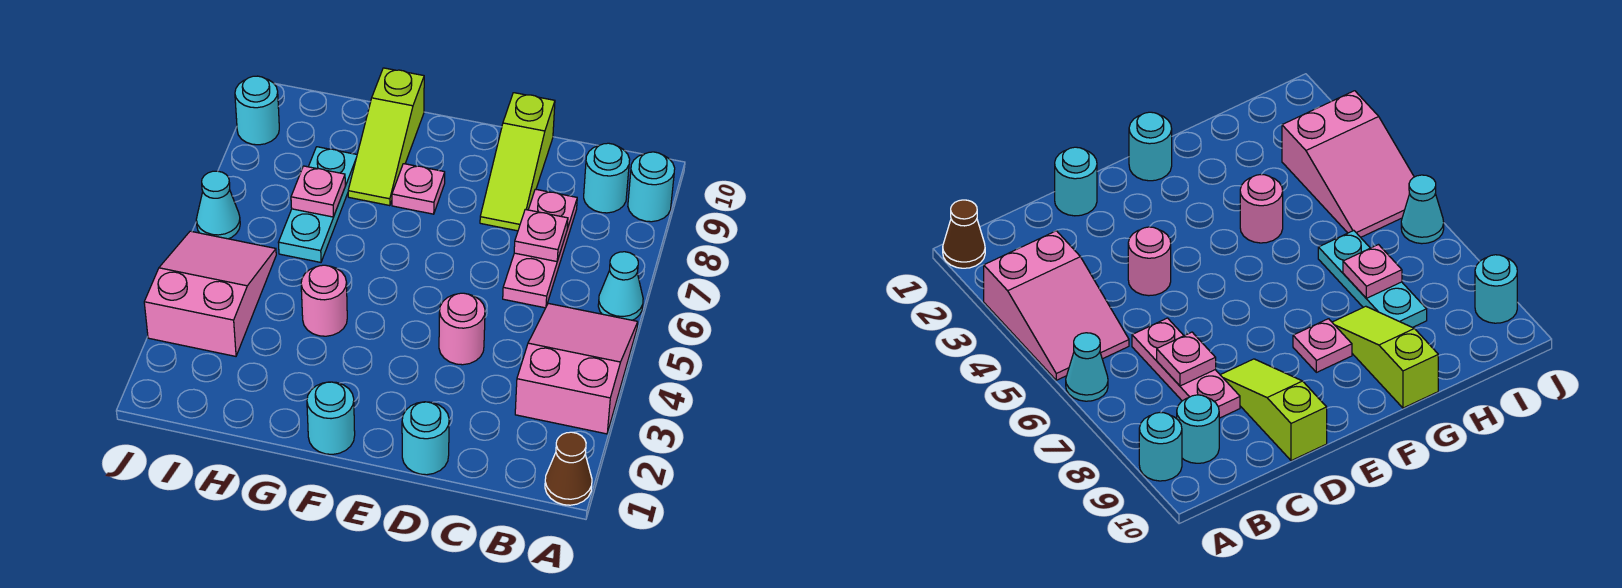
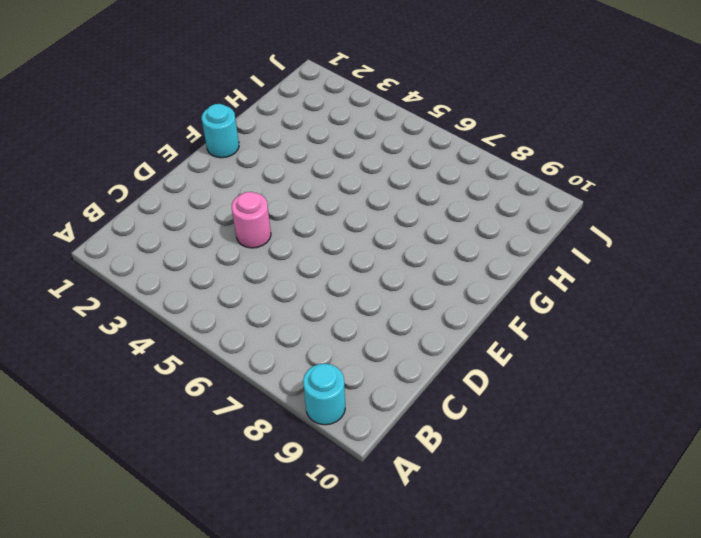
none -> brown 1x1 cone [545,432,592,505]
none -> pink 2x3 slope [515,303,638,434]
none -> cyan 1x1 cone [598,252,643,320]

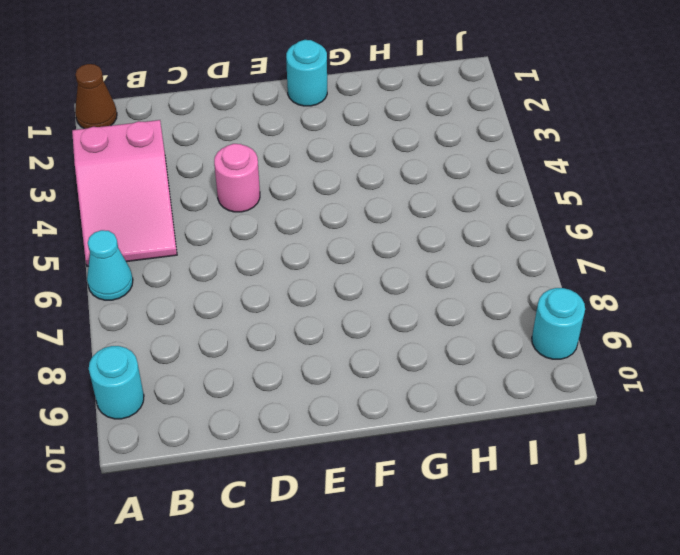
none -> cyan 1x1 round brick [584,143,630,213]
none -> pink 1x3 plate [503,189,577,308]
none -> cyan 1x1 round brick [402,402,449,475]

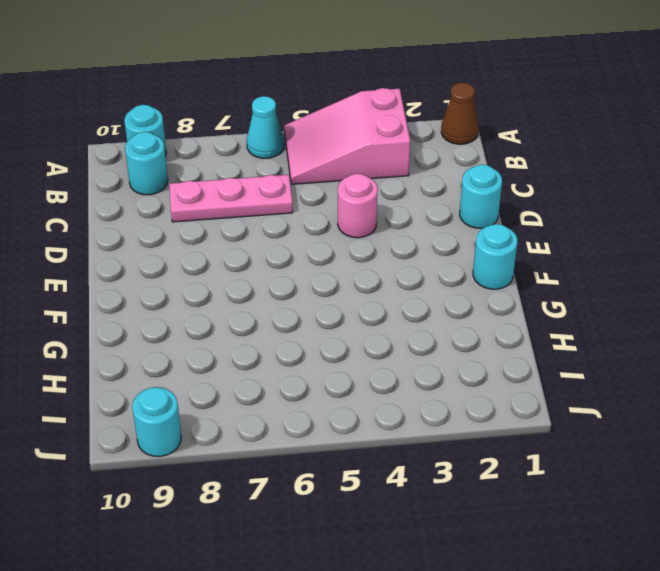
none -> lime 1x3 slope [480,93,555,231]
none -> pink 1x1 plate [392,164,445,214]
none -> pink 1x1 round brick [301,265,347,336]

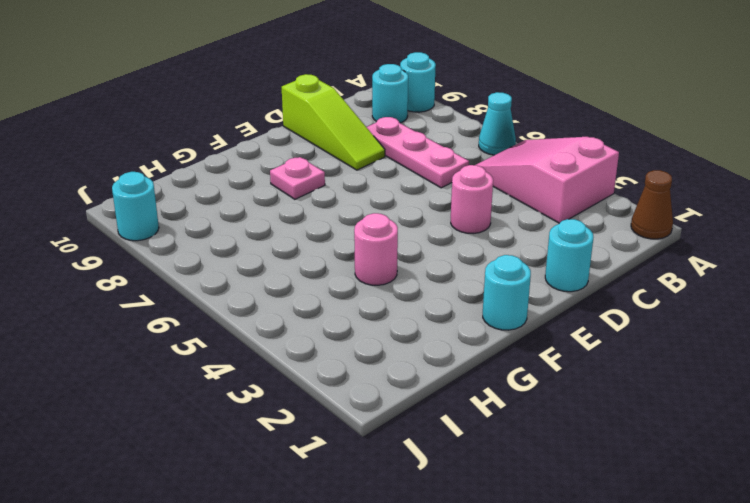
none -> lime 1x3 slope [348,68,424,206]
none -> cyan 1x3 plate [278,147,357,262]
none -> pink 2x3 slope [144,231,276,356]

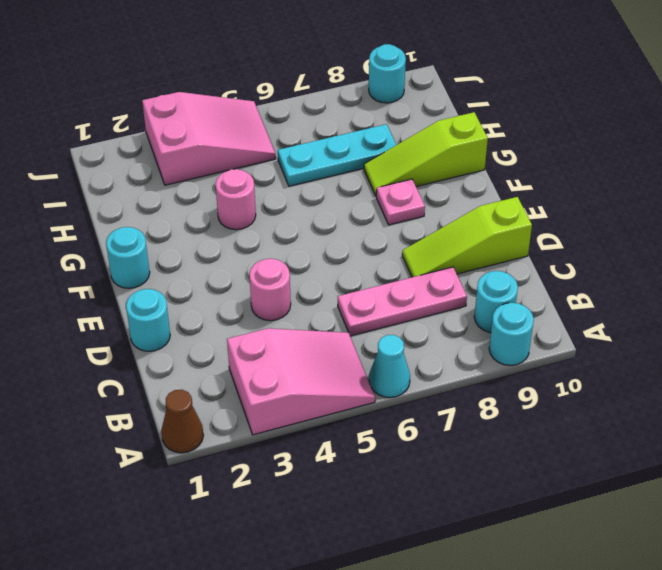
none -> cyan 1x1 cone [196,171,240,239]
none -> pink 1x1 plate [514,210,568,262]
none -> pink 1x1 plate [291,166,345,217]

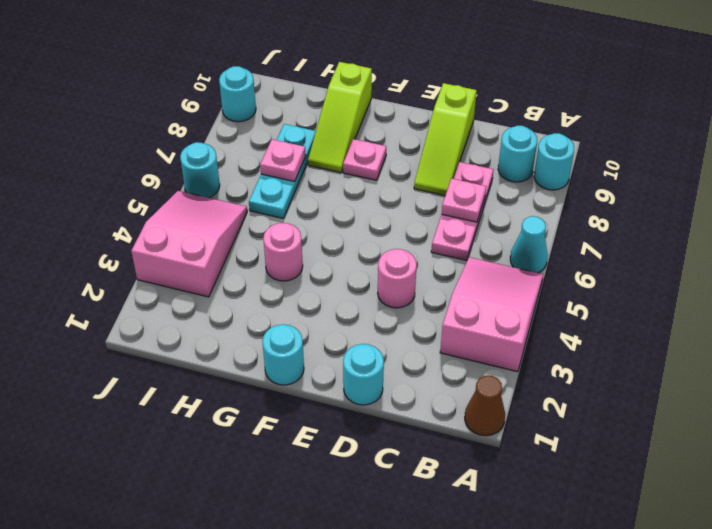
cyan 1x1 round brick [180,142,220,198] -> cyan 1x1 cone [196,171,240,239]

